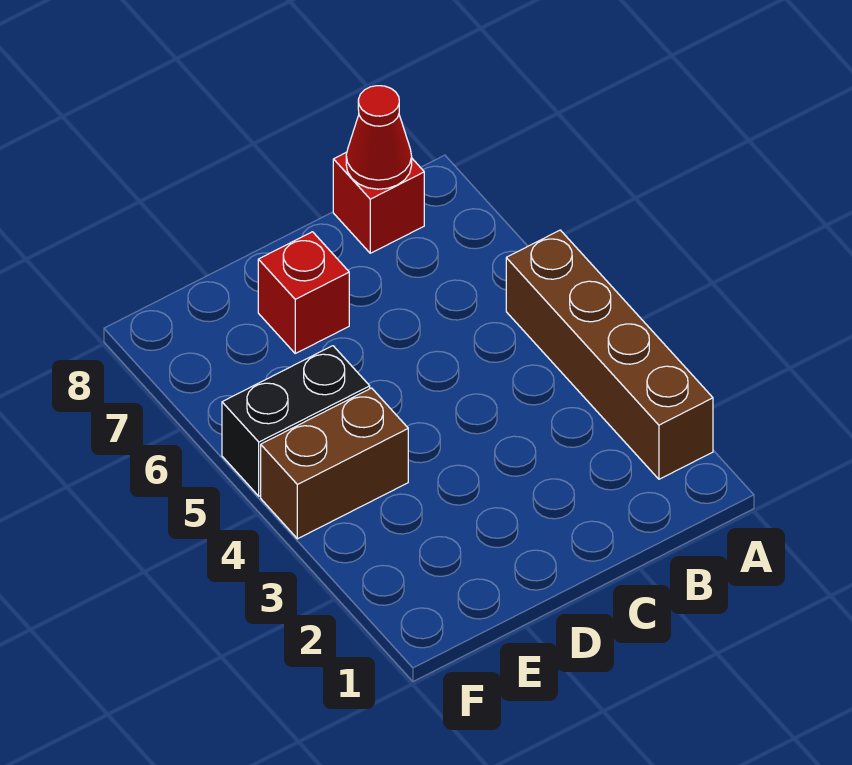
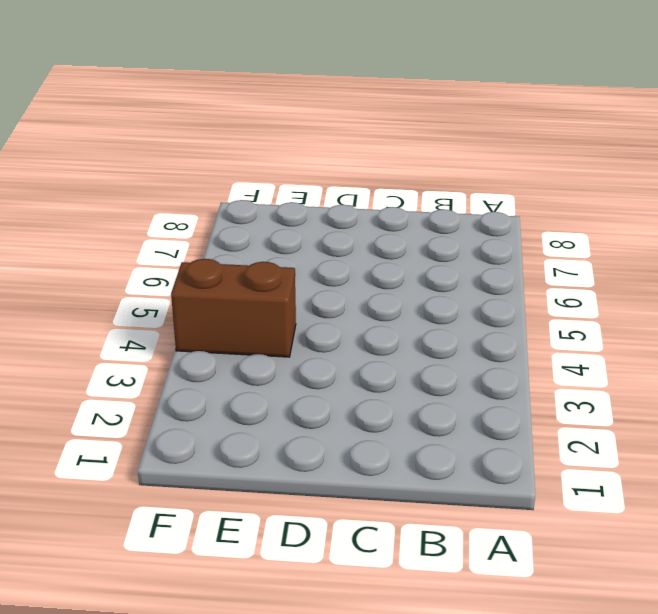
none -> brown 1x4 brick [506,230,713,479]
none -> red 1x1 brick [333,152,424,253]

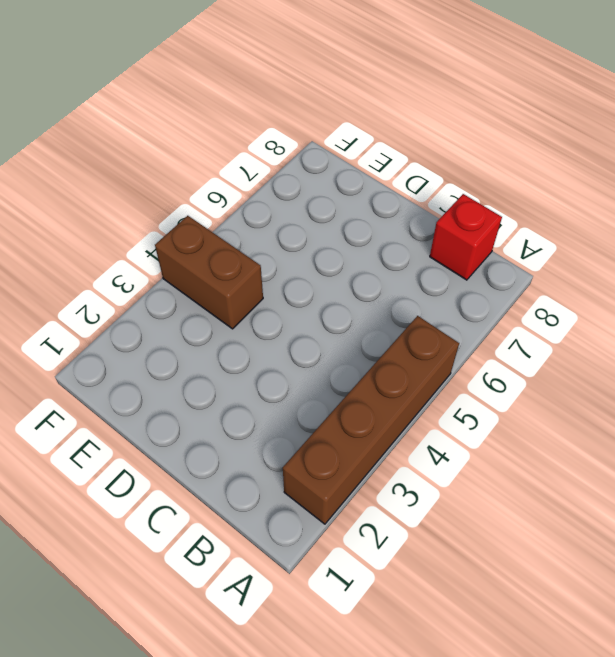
none -> red 1x1 brick [258,232,349,353]
none -> black 1x2 brick [222,346,370,496]

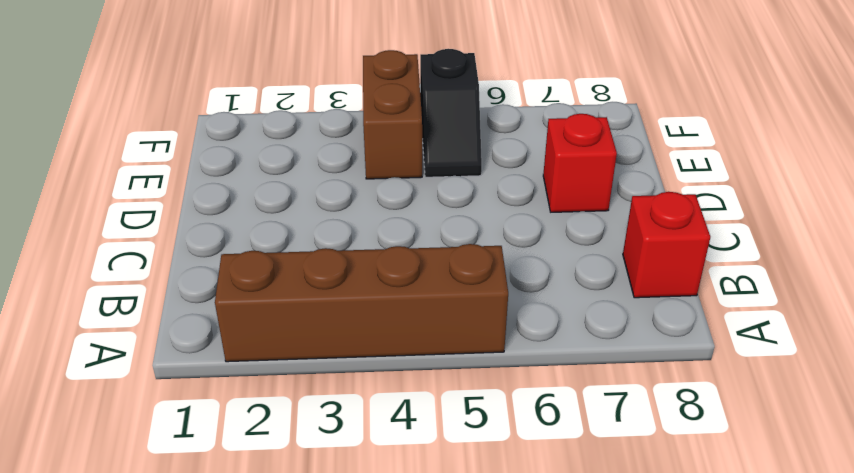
black 1x2 slope [420,49,482,177] -> black 1x2 brick [222,346,370,496]
none -> red 1x1 cone [346,86,412,189]

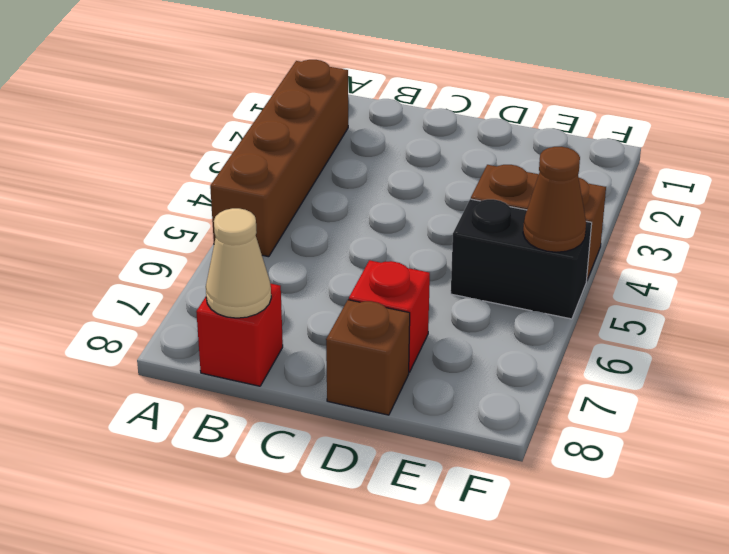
tan 1x1 cone [206,208,271,318] -> red 1x1 cone [346,86,412,189]
brown 1x1 brick [326,300,410,415] -> none
brown 1x1 cone [523,147,586,252] -> none

